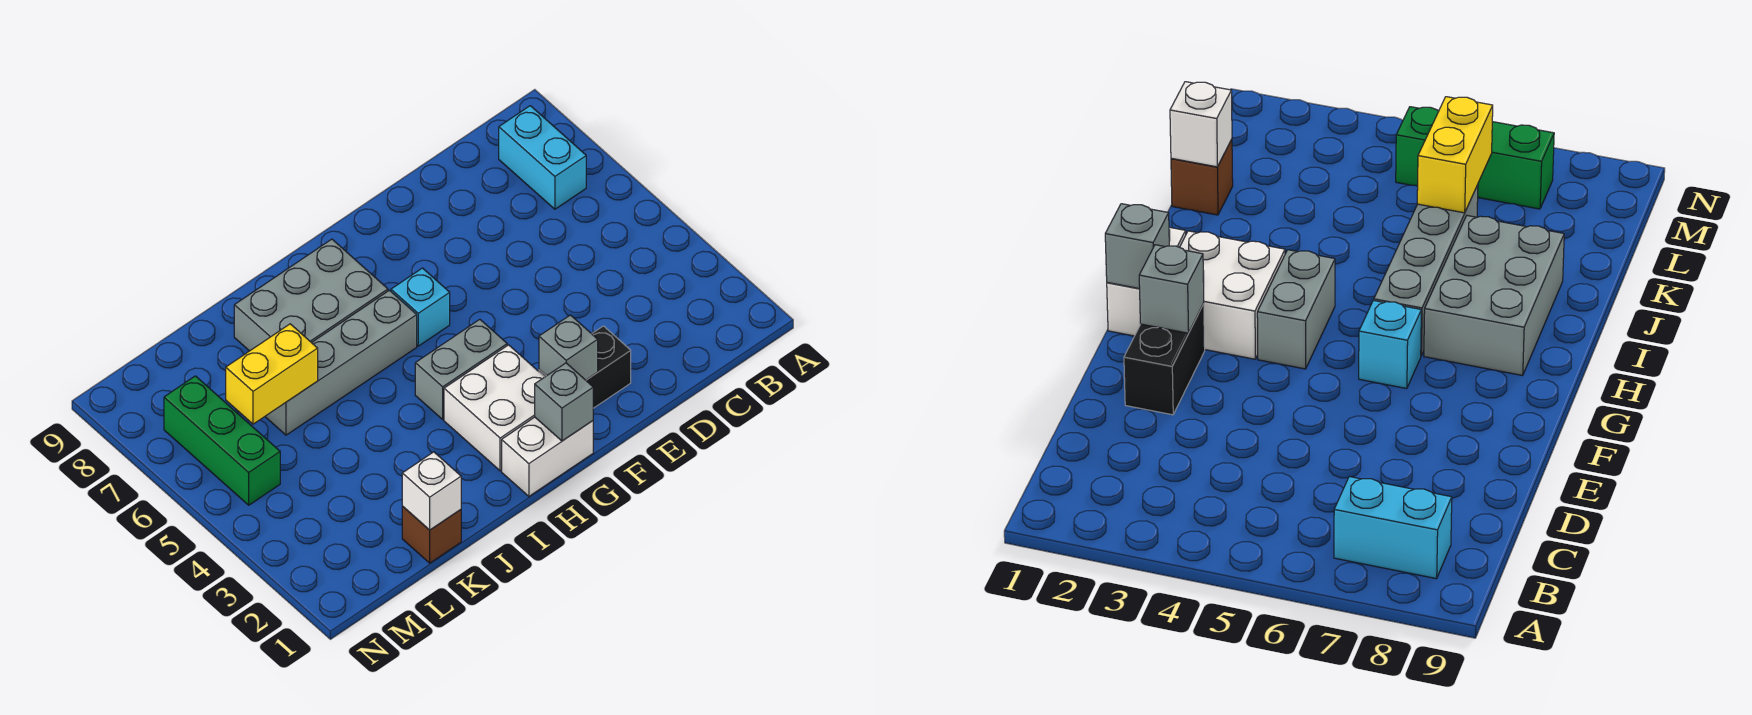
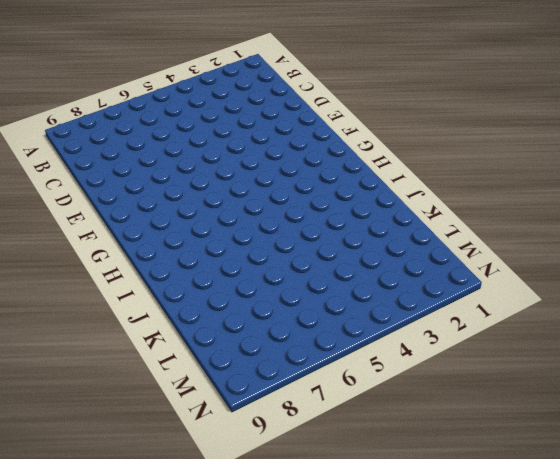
none -> cyan 1x2 brick [499,106,586,209]
none -> black 1x2 brick [539,326,631,408]
none -> white 1x2 brick [502,417,593,496]

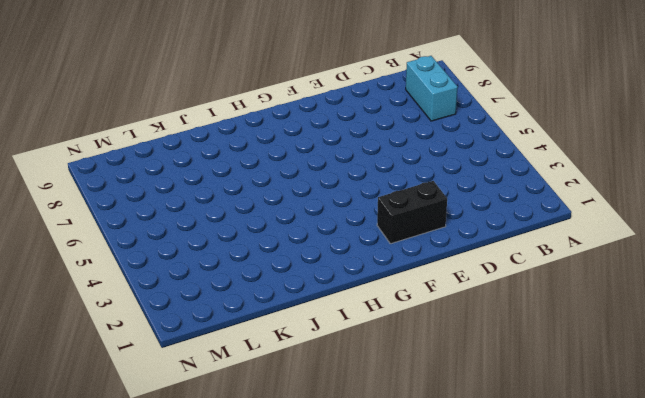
none -> white 1x2 brick [502,417,593,496]
none -> white 2x2 brick [444,345,544,471]
none -> grey 1x2 brick [415,319,507,419]

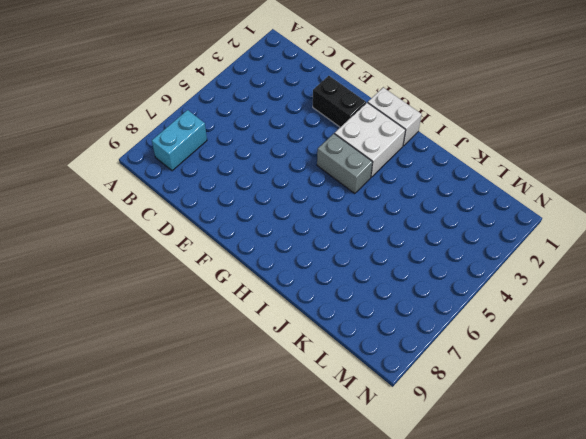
none -> cyan 1x1 brick [391,268,450,346]
none -> grey 1x4 brick [265,290,417,435]
none -> grey 2x3 brick [234,239,388,351]

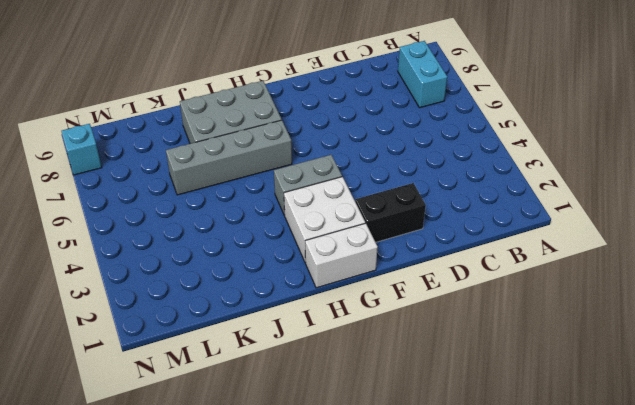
cyan 1x1 brick [61,124,102,175] -> cyan 1x1 brick moved to [391,268,450,346]
none -> brown 1x1 brick [402,506,461,563]
none -> green 1x3 brick [164,376,280,505]
none -> grey 1x1 brick [539,315,598,380]

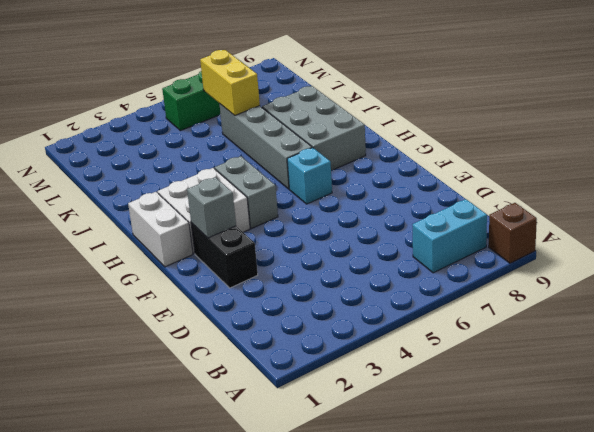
brown 1x1 brick [489,203,537,263] -> brown 1x1 brick moved to [402,506,461,563]
none -> grey 1x1 brick [535,363,593,441]
none -> white 1x1 brick [402,452,461,530]

